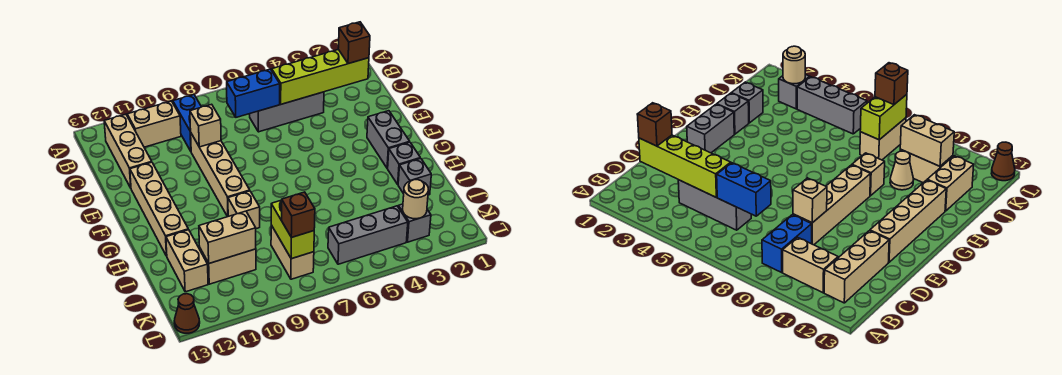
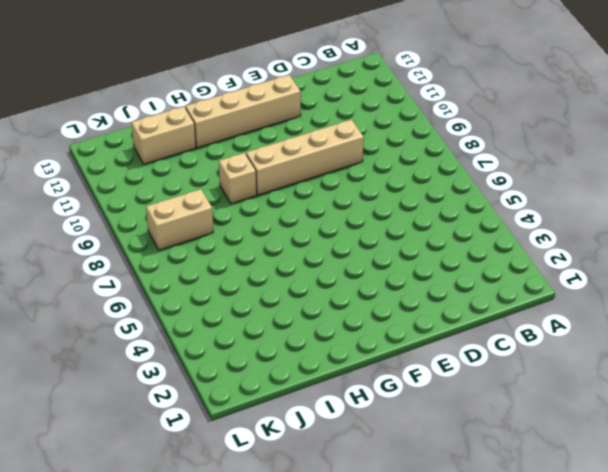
none -> blue 1x2 brick [173,95,201,151]
none -> tan 1x2 brick [127,101,181,147]
none -> tan 1x3 brick [104,114,152,188]

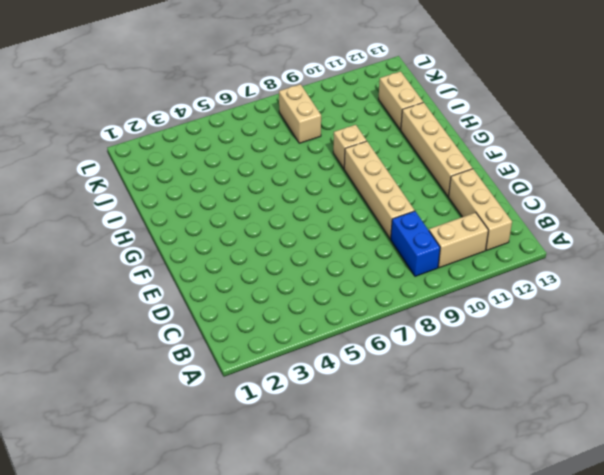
none -> grey 1x3 brick [249,92,324,132]
none -> grey 1x2 brick [367,111,410,168]
none -> grey 1x1 brick [388,142,420,184]

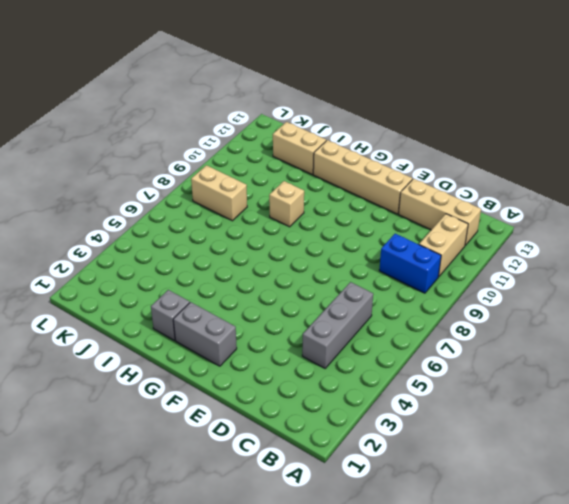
none -> tan 1x4 brick [191,134,250,217]
none -> grey 1x1 brick [398,158,431,195]
none -> tan 1x1 cone [890,151,914,190]

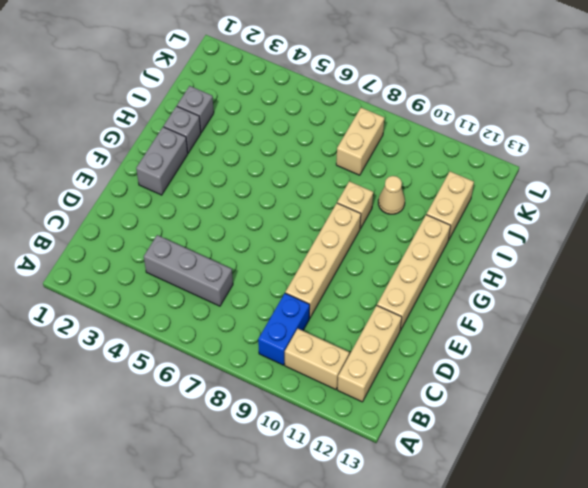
none -> tan 1x2 brick [200,249,256,284]
none -> grey 1x1 brick [398,204,431,242]
none -> grey 1x3 brick [328,206,408,264]

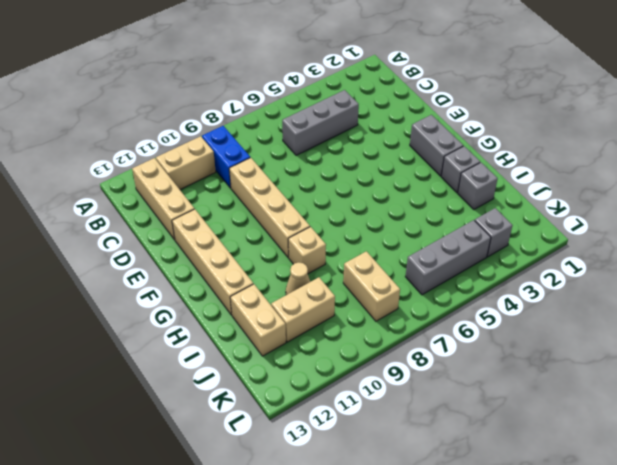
none -> brown 1x1 cone [174,294,200,333]
none -> lime 1x4 brick [272,50,369,104]
none -> blue 1x2 brick [227,69,280,117]

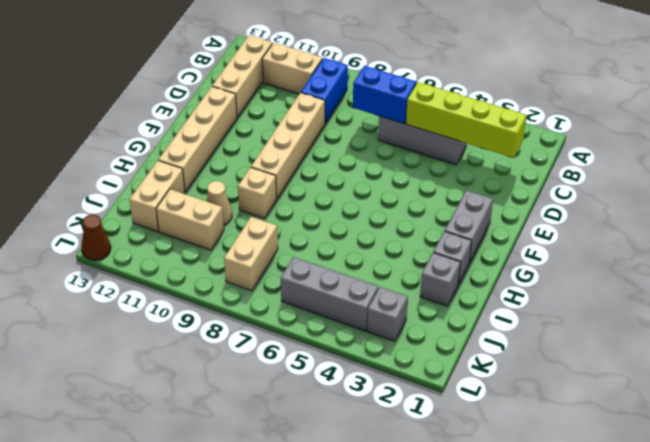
none -> tan 1x1 brick [190,104,221,147]
none -> lime 1x2 brick [271,200,314,259]
none -> tan 1x2 brick [199,211,256,263]

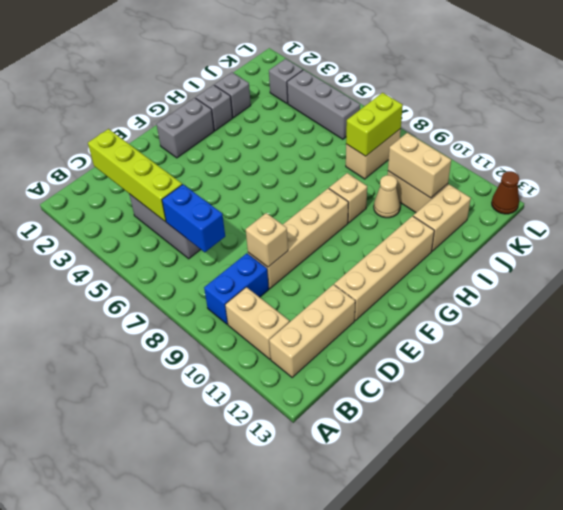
none -> tan 1x1 round brick [403,180,428,219]
none -> brown 1x1 brick [338,22,370,64]
none -> brown 1x1 brick [282,192,315,238]

